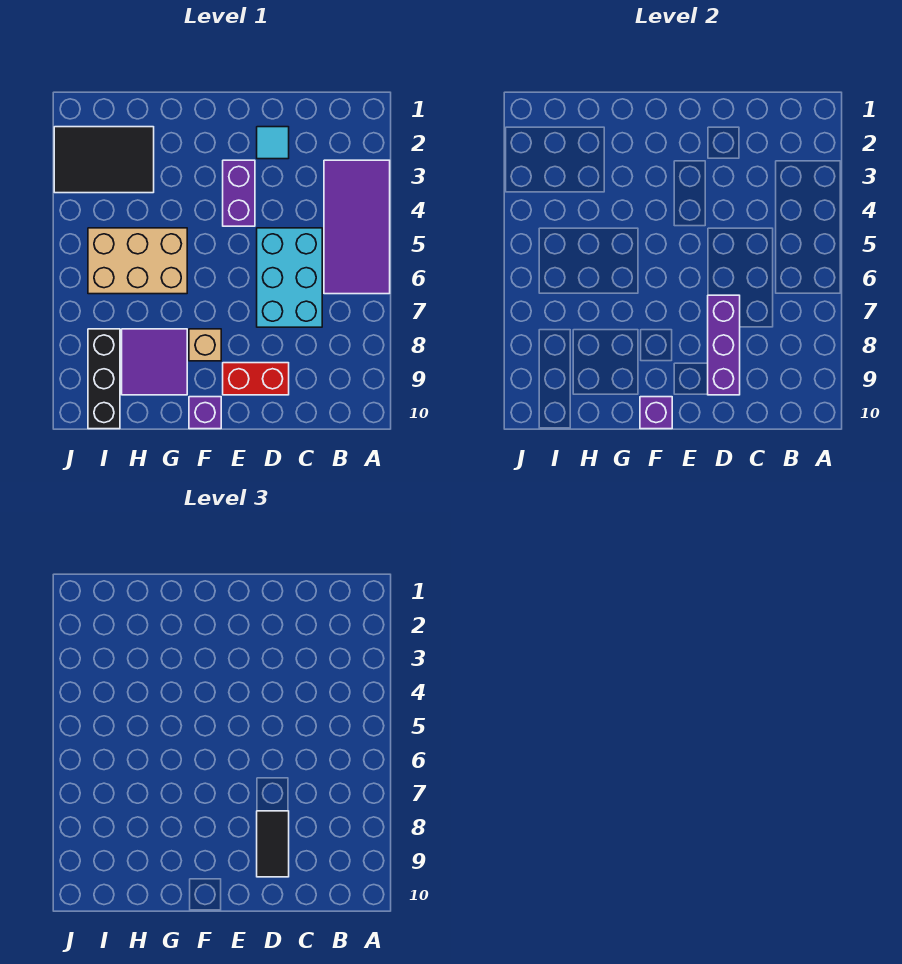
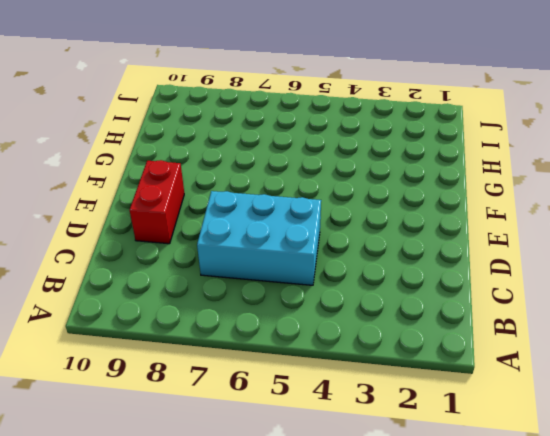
none -> purple 2x4 tile [324,160,390,294]
none -> cyan 1x1 tile [257,127,289,159]
none -> purple 1x2 brick [223,160,255,226]

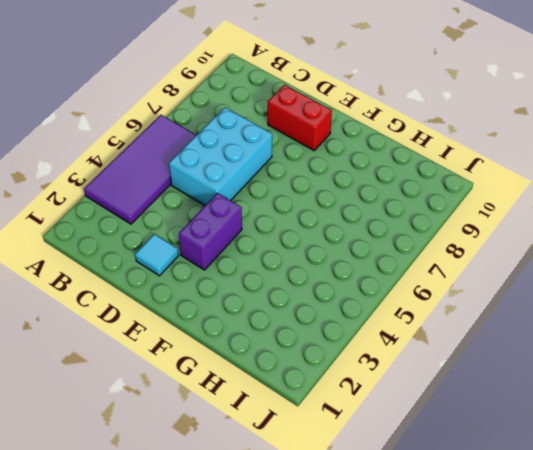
none -> tan 1x1 brick [189,329,221,361]
none -> purple 1x1 brick [189,397,221,429]
none -> tan 2x3 brick [88,228,187,294]

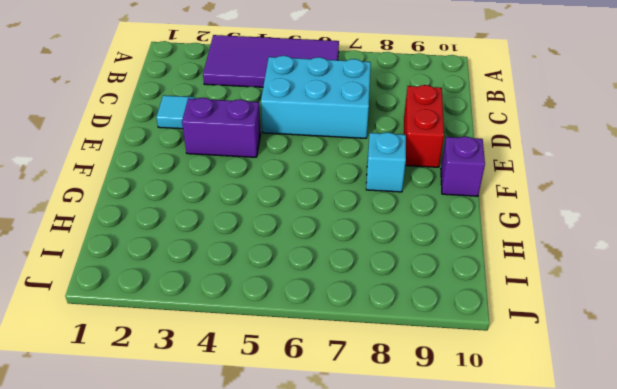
cyan 1x1 brick [366,132,406,192] -> tan 1x1 brick [189,329,221,361]
none -> tan 2x3 brick [88,228,187,294]
none -> purple 2x2 tile [122,329,187,395]
none -> black 2x3 tile [54,127,154,193]

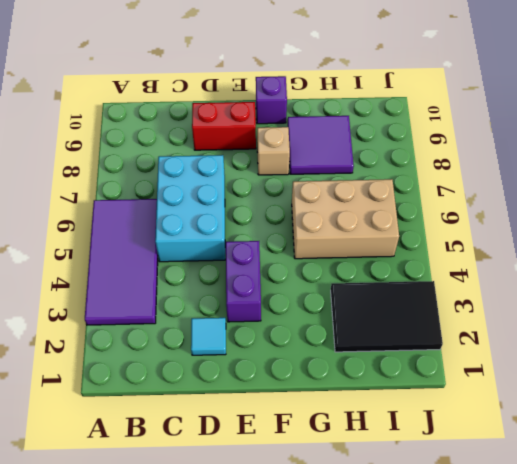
none -> black 1x3 brick [88,329,120,429]
none -> purple 1x3 brick [708,295,740,395]
none -> purple 1x1 brick [640,397,672,429]

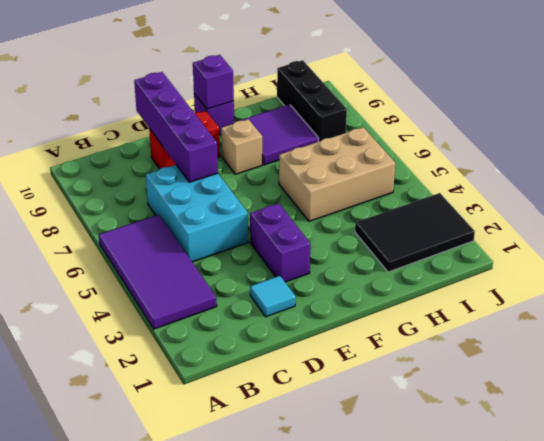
purple 1x4 brick [134,72,218,182] -> purple 1x3 brick [708,295,740,395]
none -> black 1x2 tile [257,811,289,877]

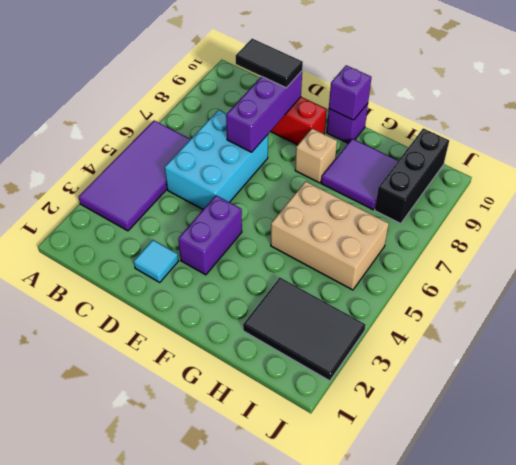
black 1x2 tile [236,39,303,88] -> black 1x2 tile turned to [257,811,289,877]

